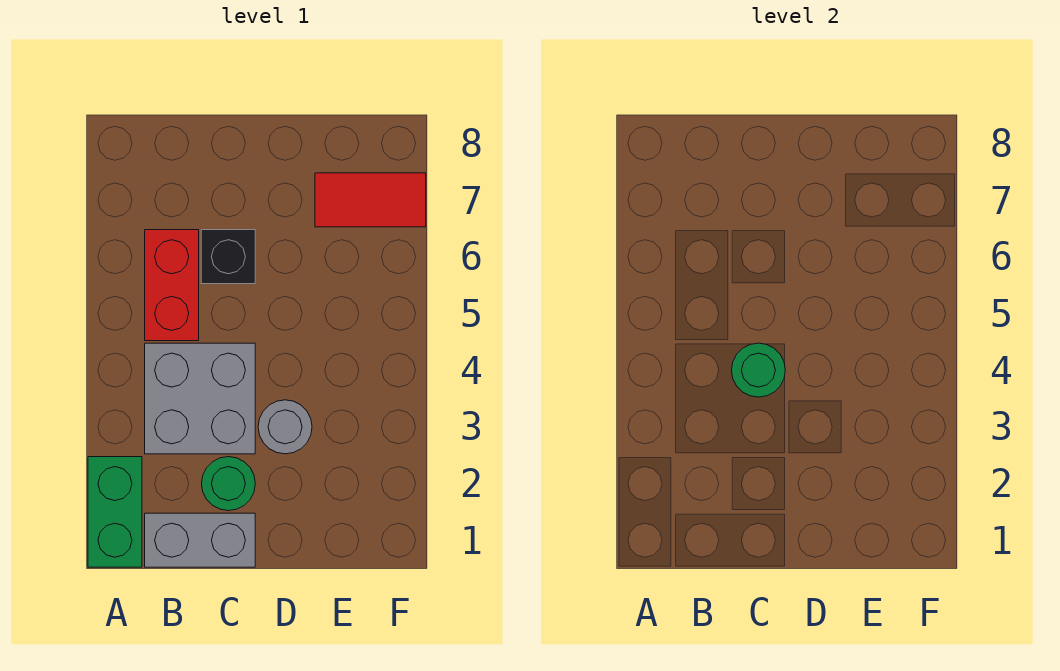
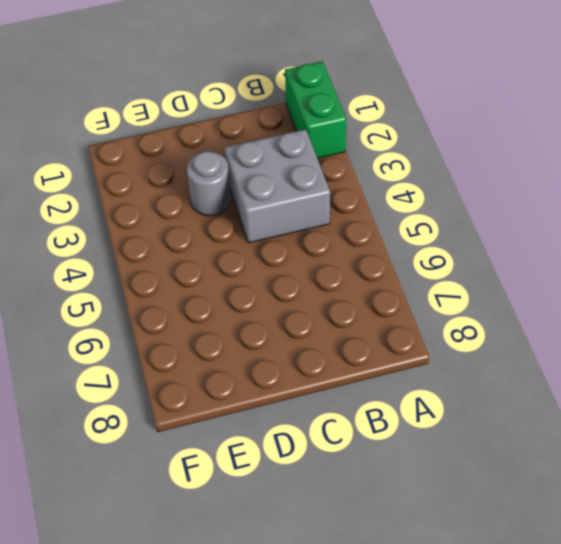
none -> grey 1x2 brick [145,513,255,567]
none -> red 1x2 brick [145,230,199,341]

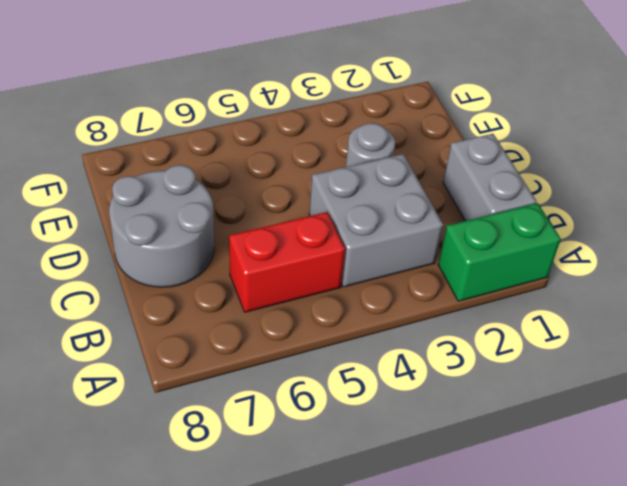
grey 2x2 round brick [109,165,214,287] -> none
none -> green 1x1 round brick [202,457,255,511]
none -> black 1x1 brick [201,230,255,284]

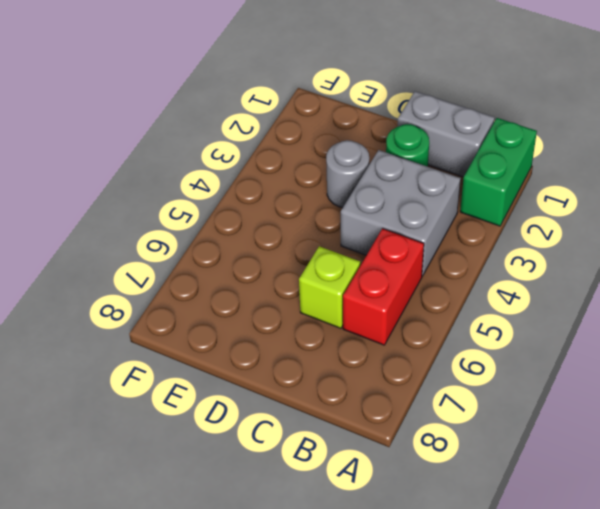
lime 1x1 brick [299,246,360,328] -> black 1x1 brick [201,230,255,284]
none -> red 1x2 tile [315,173,426,227]
none -> green 1x1 round brick [732,343,785,397]

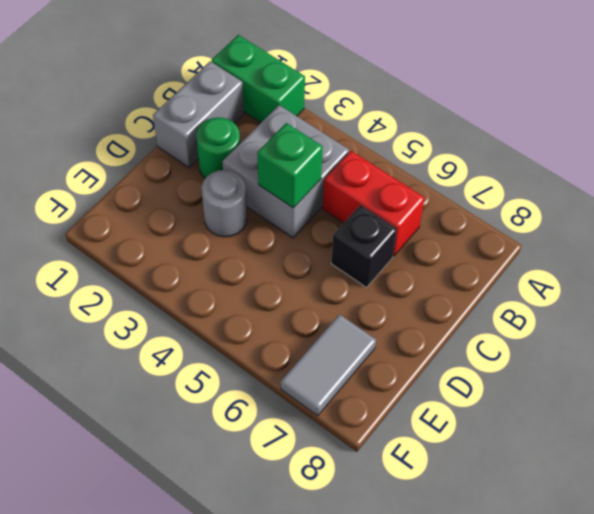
green 1x1 brick [257,123,323,208] -> green 1x1 round brick [732,343,785,397]
grey 1x2 tile [281,314,376,416] -> red 1x2 tile [315,173,426,227]

